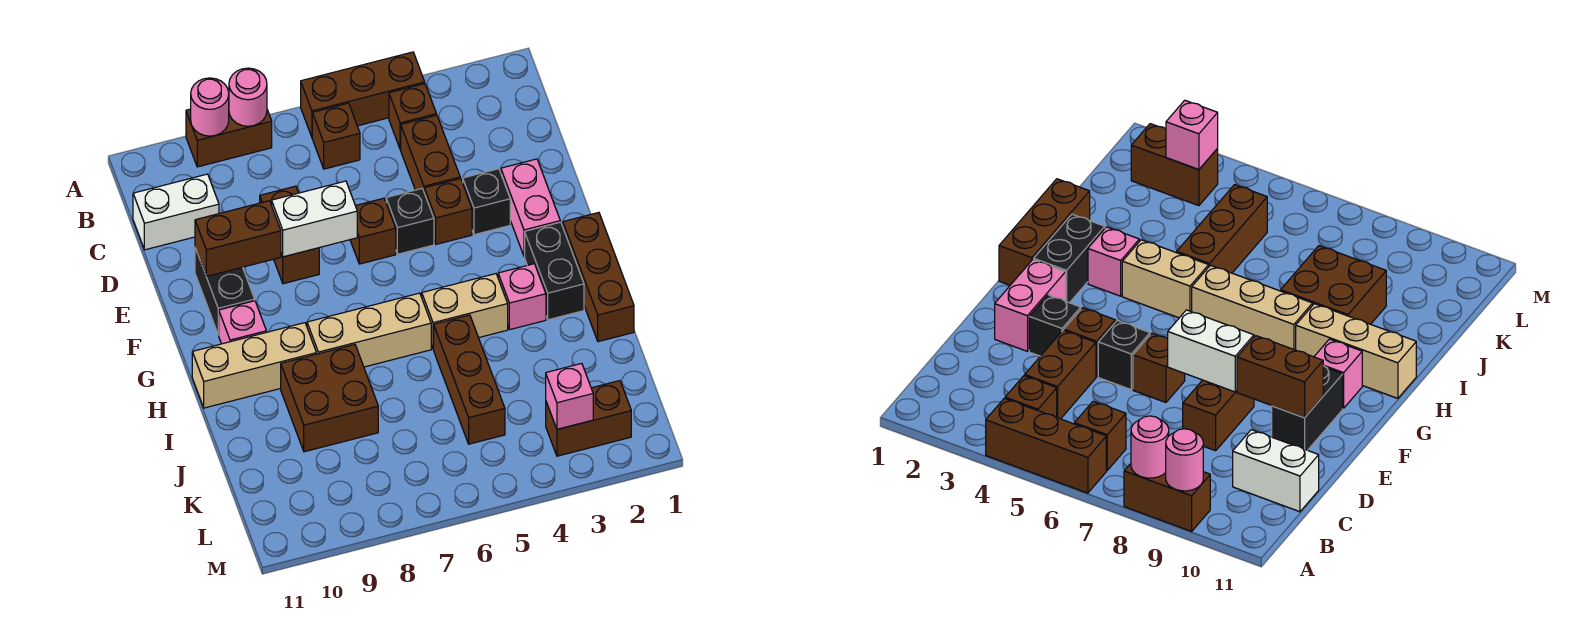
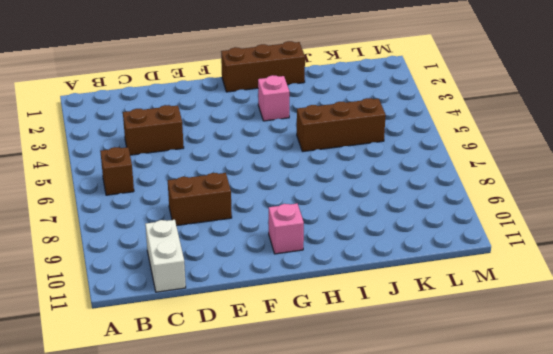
none -> brown 1x3 brick [301,52,425,137]
none -> brown 1x2 brick [186,109,272,167]
none -> brown 1x1 brick [389,84,437,150]

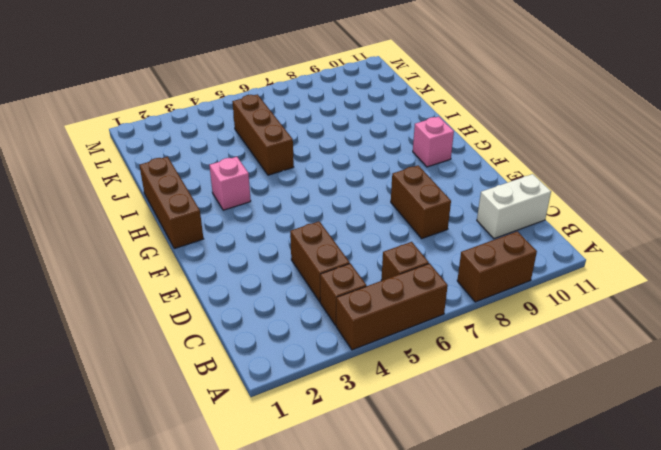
none -> pink 1x2 brick [501,159,560,256]
none -> black 1x1 brick [463,169,510,235]
none -> brown 1x1 brick [424,179,472,244]

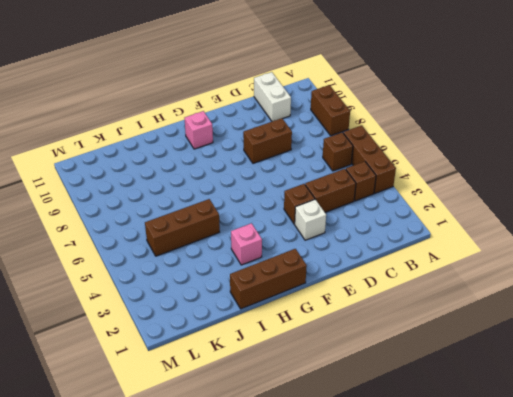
white 1x1 brick [295,199,326,240] -> black 1x1 brick [463,169,510,235]
none -> pink 1x2 brick [501,159,560,256]
none -> black 1x1 brick [386,189,434,254]
none -> brown 1x1 brick [350,198,396,264]

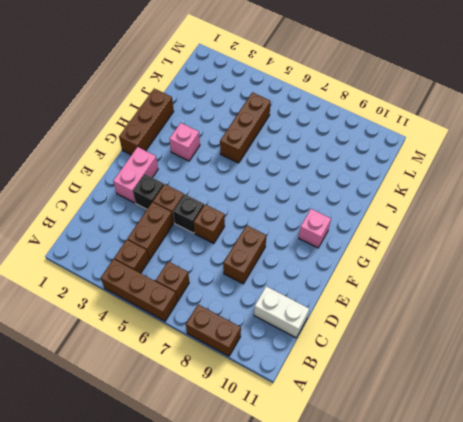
none -> black 1x2 brick [195,248,255,335]
none -> black 1x2 brick [525,222,584,320]
none -> tan 1x2 brick [422,274,508,349]

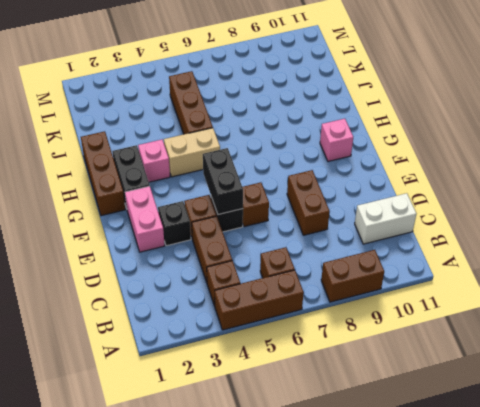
black 1x2 brick [203,148,243,215] -> black 1x2 brick moved to [195,248,255,335]
none -> tan 1x3 brick [307,293,431,367]
none -> tan 1x3 brick [192,323,316,408]
none -> brown 2x2 brick [281,345,378,452]

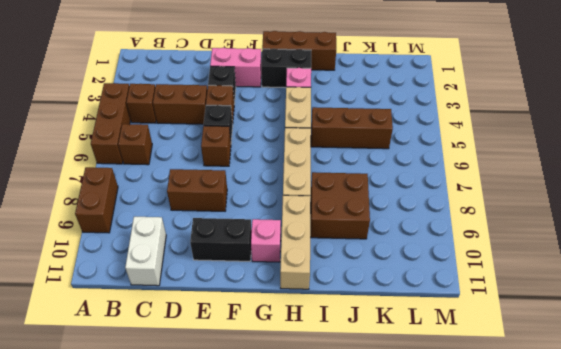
none -> brown 1x2 brick [546,381,631,456]
none -> pink 1x1 round brick [229,68,267,126]
none -> pink 1x1 round brick [191,78,229,136]

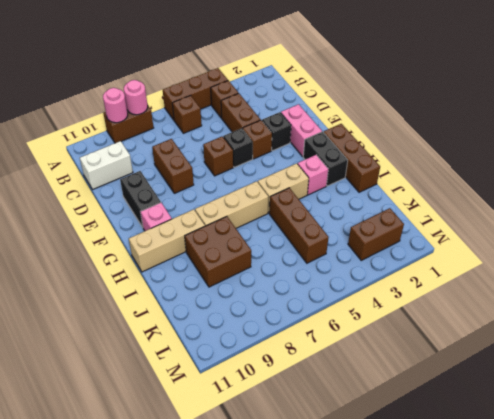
none -> white 1x2 brick [272,181,357,257]
none -> brown 1x2 brick [195,201,281,276]
none -> pink 1x1 brick [546,363,593,429]

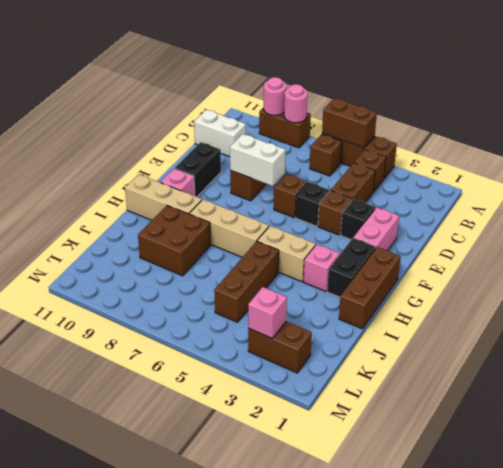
brown 1x2 brick [322,98,377,148] -> brown 1x2 brick moved to [195,201,281,276]

